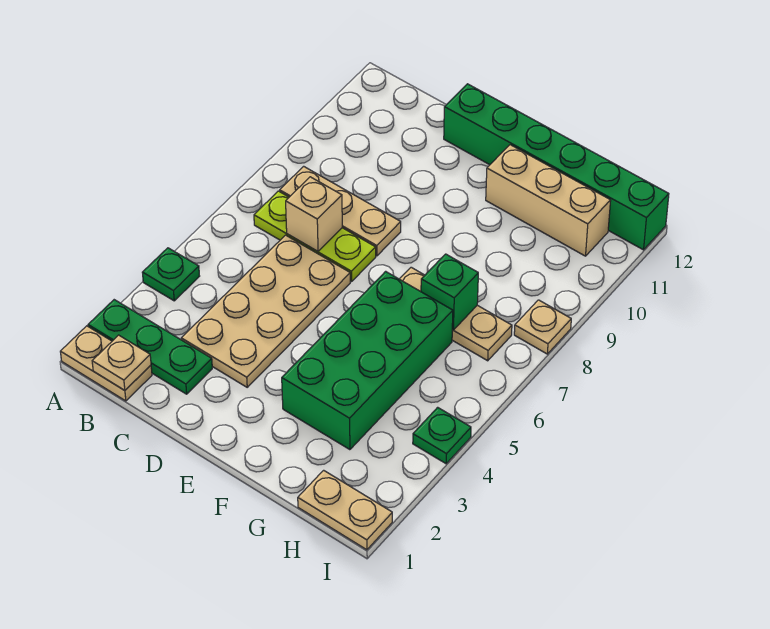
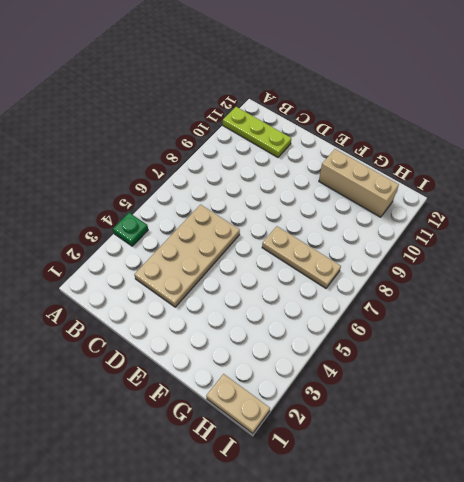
lime 1x3 plate [223,107,291,157] -> lime 1x3 plate moved to [254,191,376,282]
none -> tan 1x2 plate [60,326,152,401]
none -> green 1x3 plate [88,300,212,394]
none -> tan 1x3 plate [280,166,401,256]

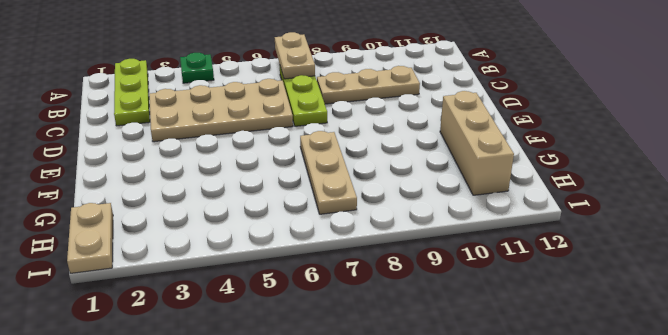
lime 1x3 plate [114,59,150,126] -> green 1x3 plate [88,300,212,394]
tan 1x2 plate [275,32,315,79] -> tan 1x2 plate moved to [60,326,152,401]
tan 1x3 plate [317,66,420,104] -> tan 1x3 plate turned to [280,166,401,256]
none -> green 1x6 brick [444,84,669,250]
none -> green 2x4 brick [282,271,453,450]
none -> green 1x1 plate [413,407,471,464]

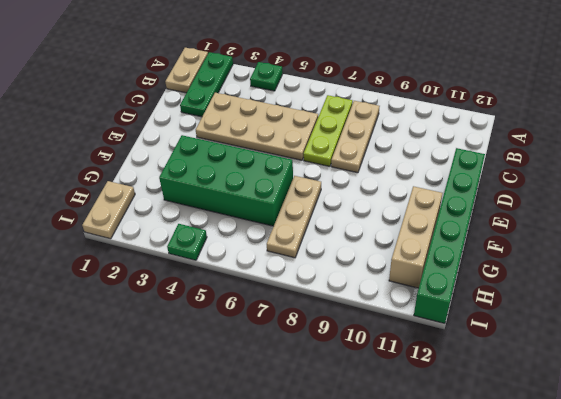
none -> tan 1x1 plate [514,300,571,354]
none -> tan 1x1 plate [92,335,151,390]
none -> tan 1x1 brick [286,177,342,251]

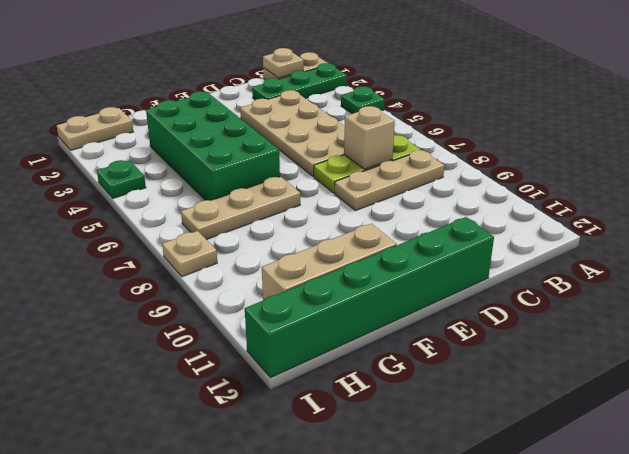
none -> green 1x1 brick [421,254,478,330]

